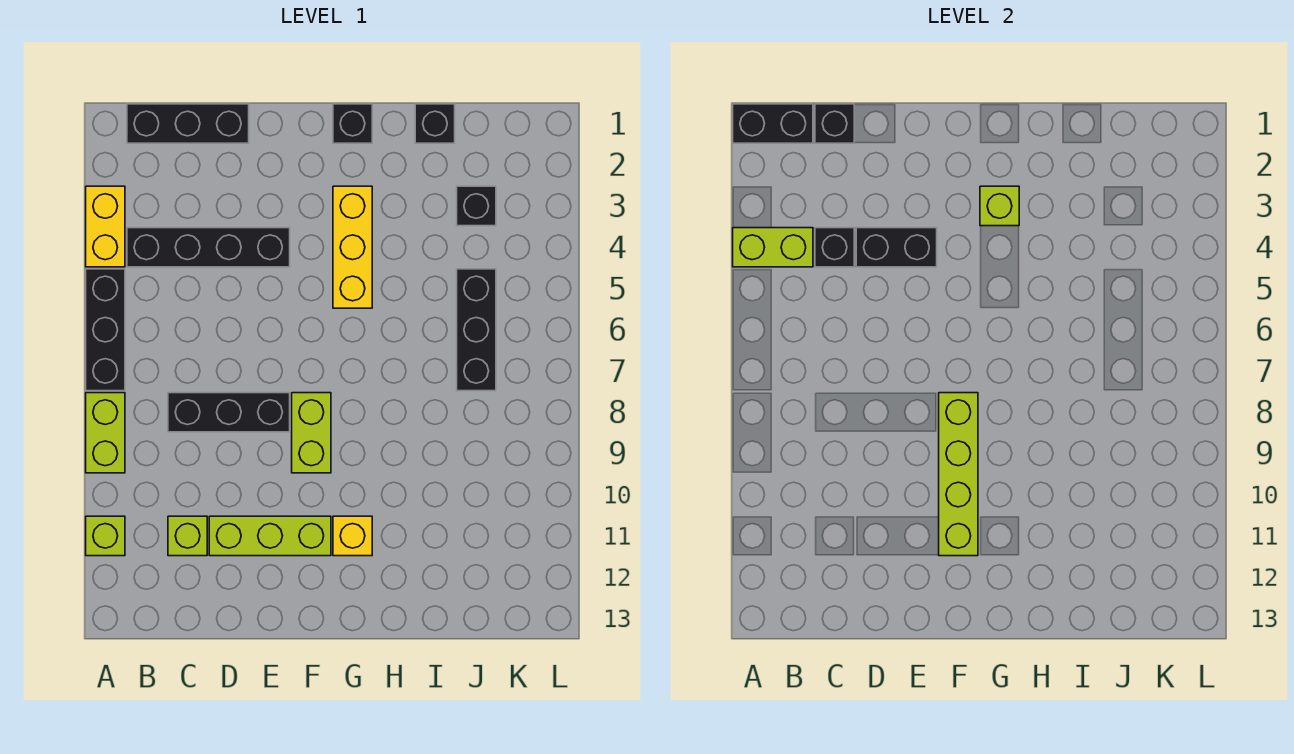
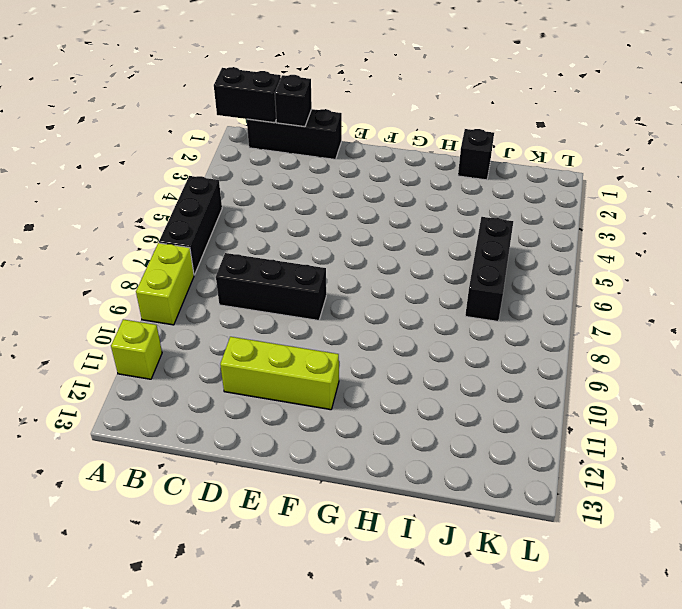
none -> yellow 1x2 brick [86,186,125,267]
none -> black 1x4 brick [127,228,290,267]
none -> lime 1x1 brick [168,516,207,556]

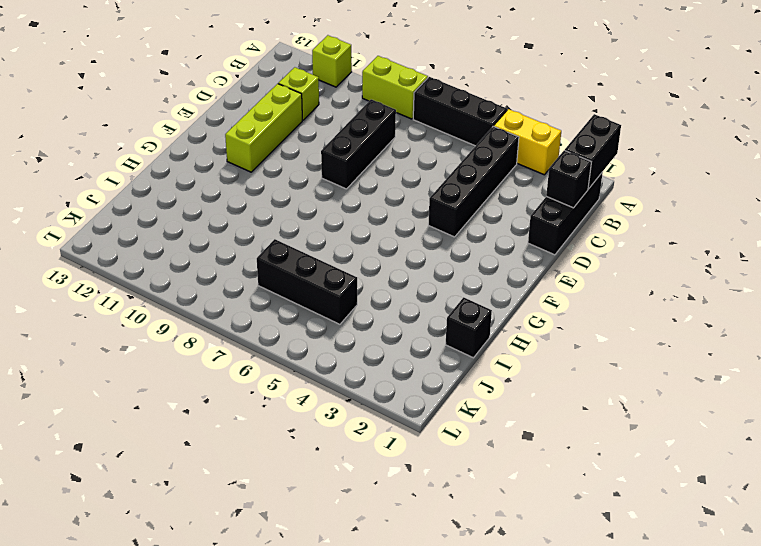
none -> lime 1x2 brick [292,393,331,473]
none -> black 1x1 brick [333,104,372,143]
none -> yellow 1x3 brick [333,186,372,308]

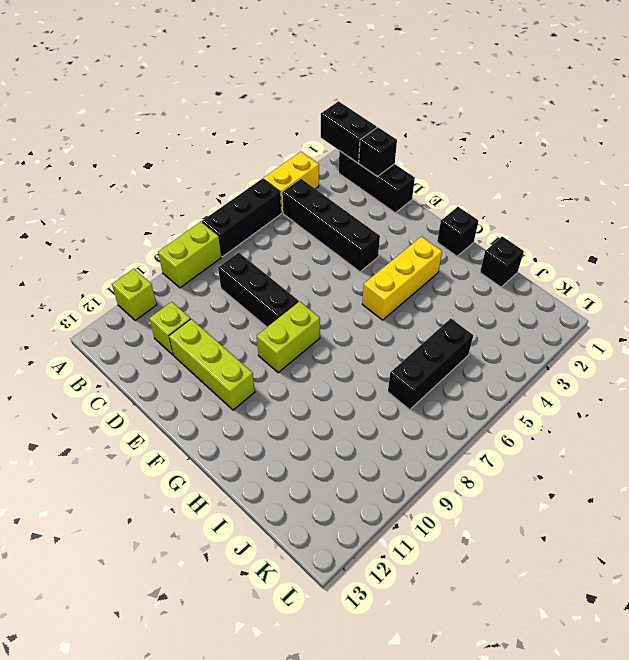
none -> yellow 1x1 brick [333,516,372,556]
none -> black 1x1 brick [457,186,496,226]
none -> lime 1x2 brick [733,228,813,267]

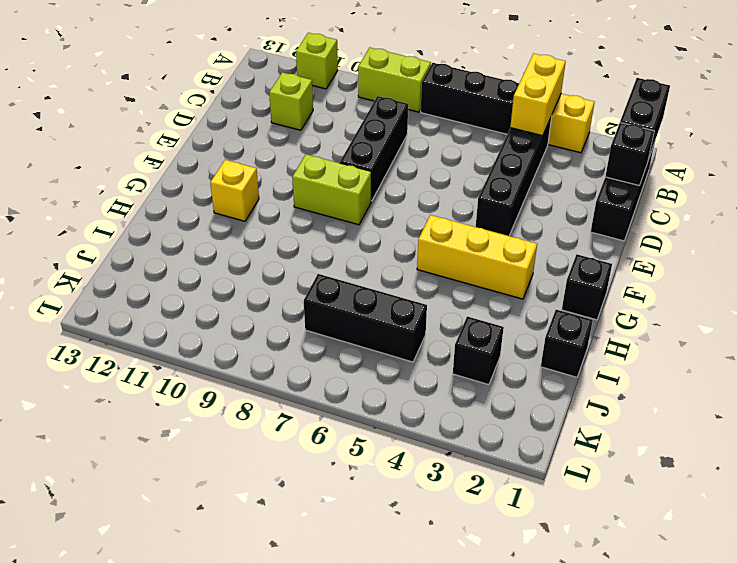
yellow 1x2 brick [510,54,566,136] -> lime 1x2 brick [733,228,813,267]
none -> lime 1x3 brick [209,516,331,556]
none -> black 1x1 brick [815,228,854,267]
none -> black 1x2 brick [856,228,937,267]

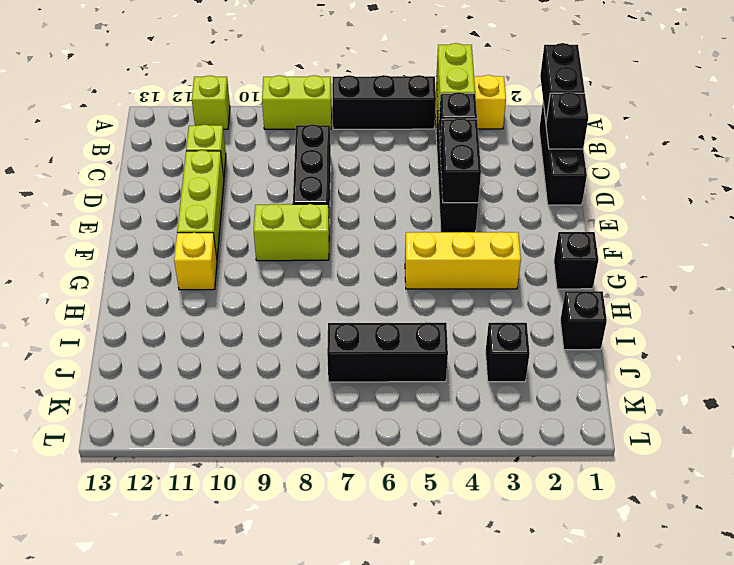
none -> lime 1x4 brick [939,393,978,556]
none -> lime 1x1 brick [980,186,1019,226]

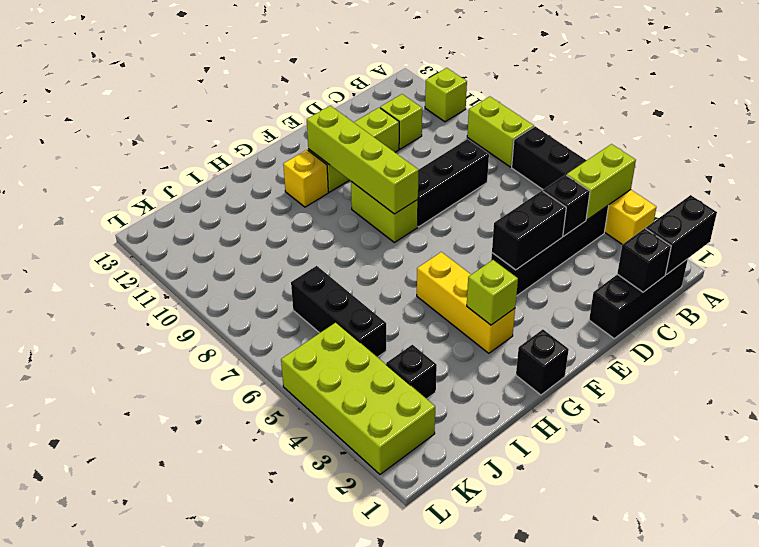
lime 2x4 brick [281,323,435,474] -> none
none -> black 1x1 brick [415,104,455,143]

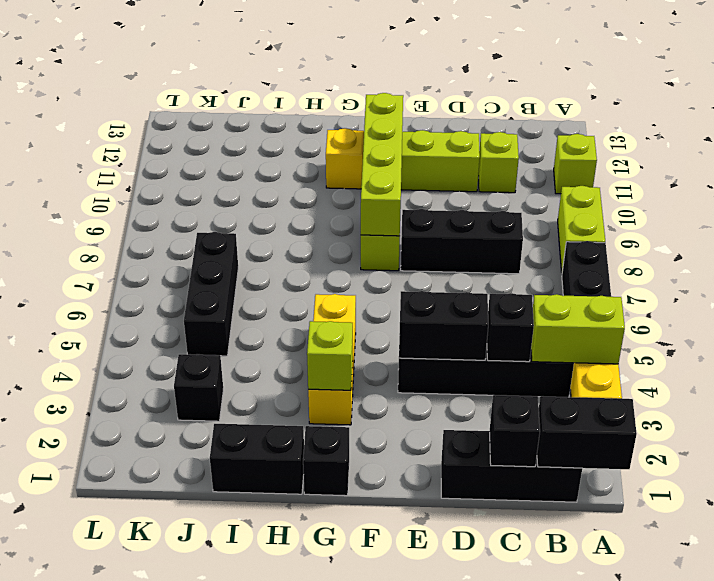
black 1x2 brick [210,424,304,494] -> black 1x1 brick [415,104,455,143]

